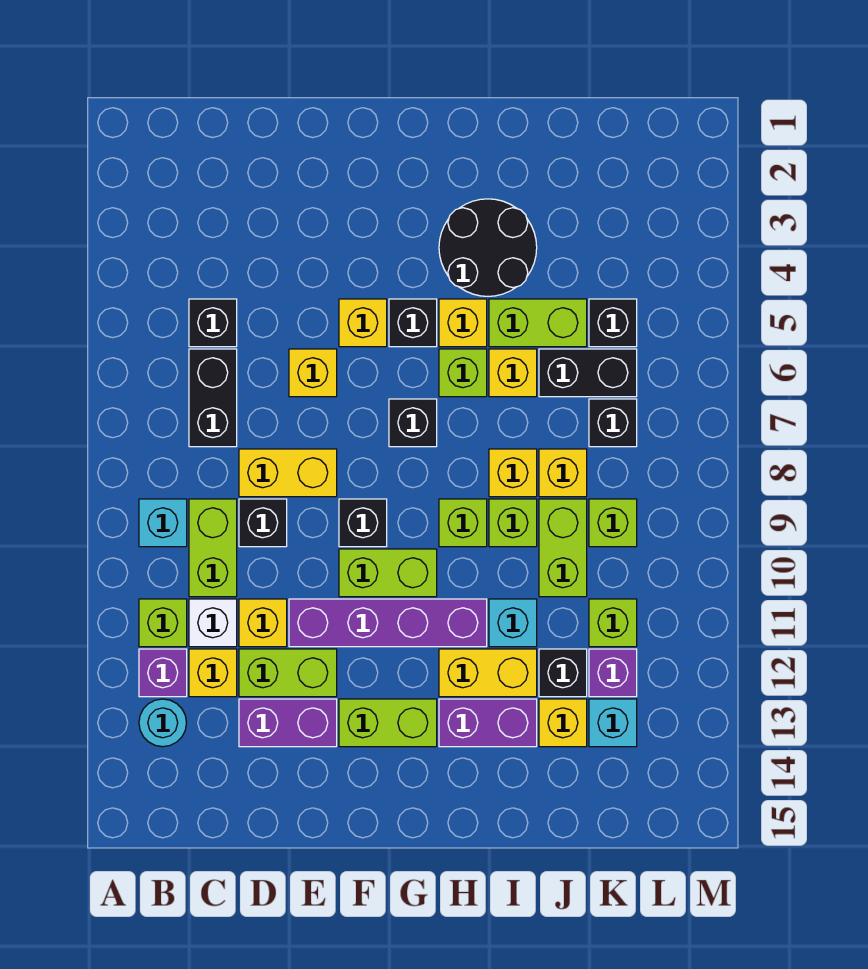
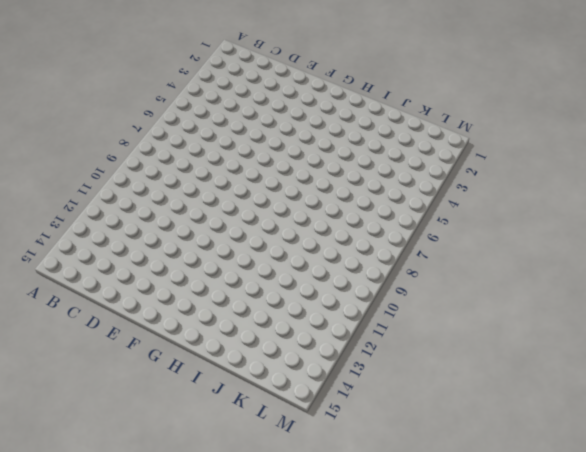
none -> cyan 1x1 brick [139,499,187,547]
none -> lime 1x1 brick [139,599,187,647]
none -> purple 1x1 brick [139,649,187,697]
none -> cyan 1x1 round brick [139,699,186,747]

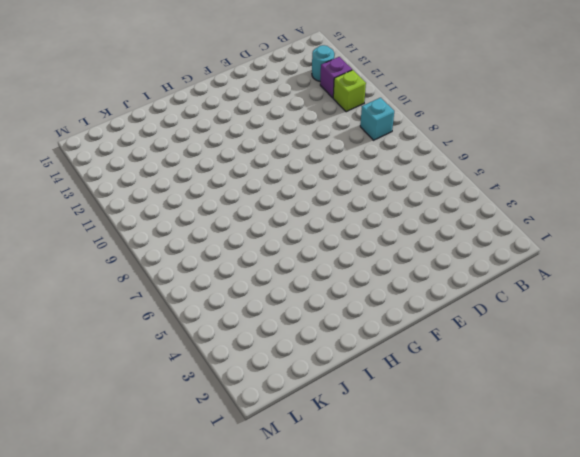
none -> black 1x1 brick [189,299,237,347]
none -> black 1x2 brick [189,349,237,447]
none -> lime 1x2 brick [189,499,237,597]
none -> white 1x1 brick [189,599,237,647]

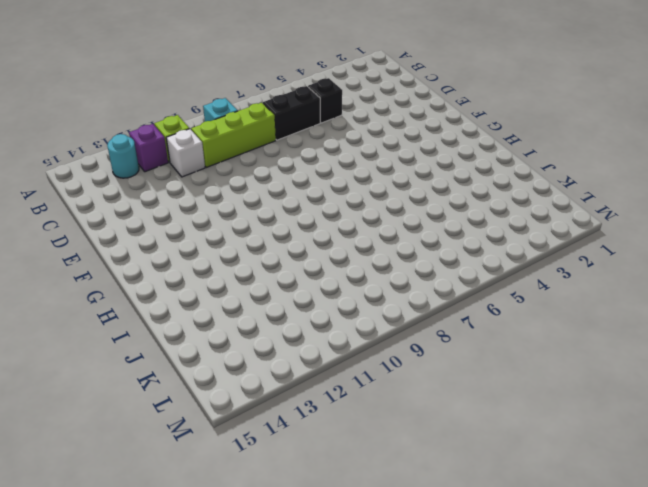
lime 1x3 brick [191,103,276,167] -> lime 1x2 brick [189,499,237,597]
none -> yellow 1x1 brick [189,649,237,697]
none -> yellow 1x2 brick [239,449,337,497]
none -> black 1x1 brick [239,499,287,547]
none -> yellow 1x1 brick [239,599,287,647]

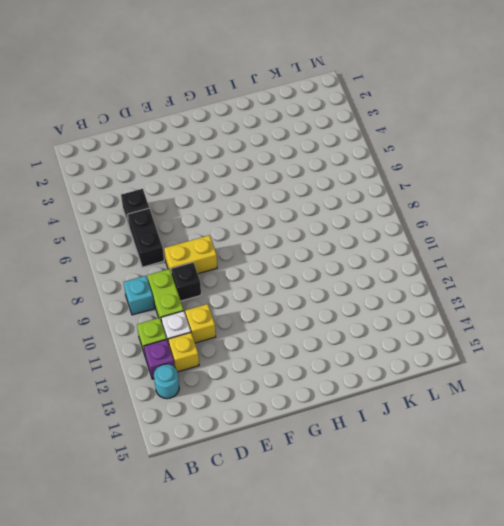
none -> lime 1x2 brick [239,649,337,697]
none -> purple 1x2 brick [239,699,337,747]
none -> yellow 1x1 brick [289,349,337,397]
none -> purple 1x4 brick [289,599,487,647]

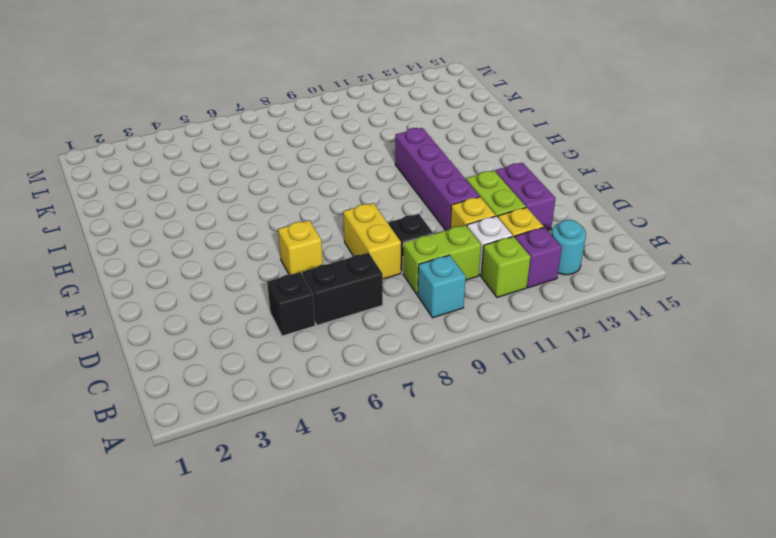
none -> yellow 1x1 brick [339,299,387,347]
none -> black 1x1 brick [339,499,387,547]
none -> lime 1x2 brick [339,549,437,597]
none -> lime 1x2 brick [339,699,437,747]

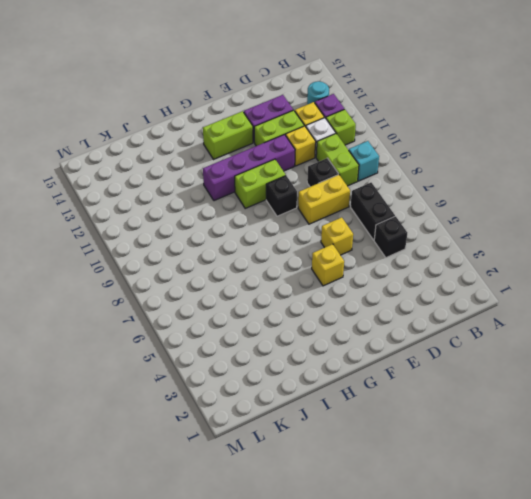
none -> black 1x1 brick [389,299,437,347]
none -> black 1x1 brick [389,399,437,447]
none -> black 2x2 round brick [439,199,537,296]
none -> yellow 1x1 brick [439,299,487,347]

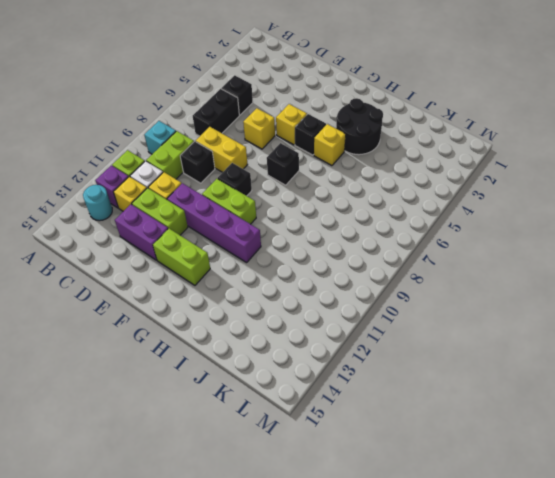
none -> lime 1x1 brick [439,349,487,397]
none -> lime 1x1 brick [439,499,487,547]
none -> yellow 1x2 brick [439,649,537,697]
none -> purple 1x2 brick [439,699,537,747]

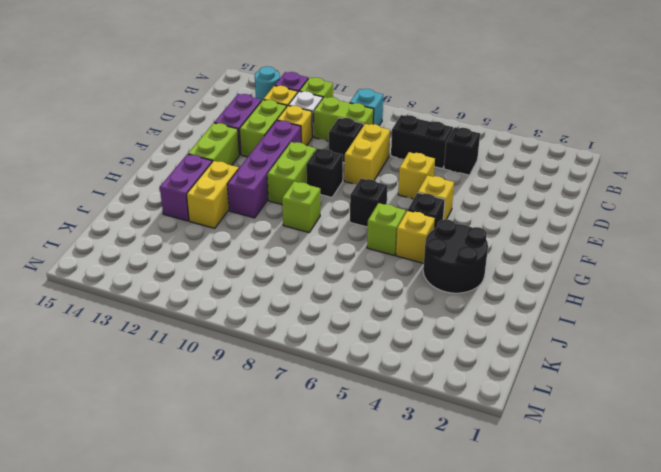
none -> lime 1x2 brick [489,299,587,347]
none -> yellow 1x1 brick [489,349,537,397]
none -> yellow 1x1 brick [489,449,537,497]
none -> lime 1x1 brick [489,499,537,547]

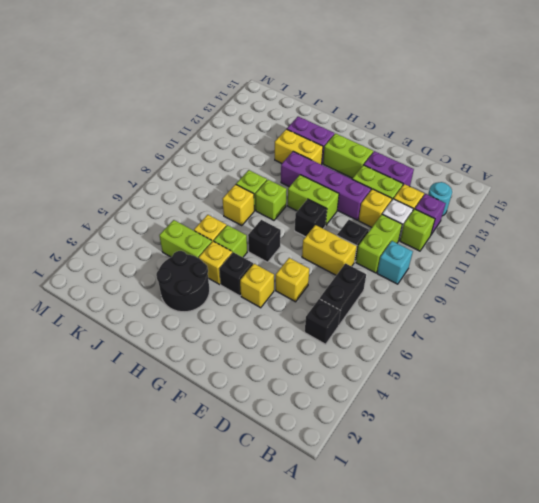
none -> cyan 1x1 brick [489,599,537,647]
none -> black 1x2 brick [539,349,637,397]
none -> yellow 1x1 brick [539,449,587,497]
none -> lime 1x2 brick [539,499,587,597]

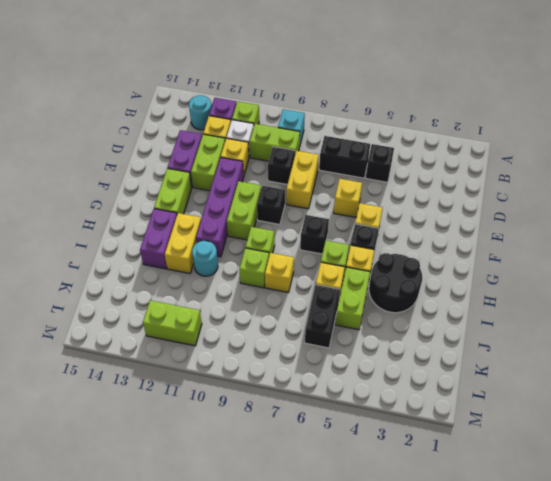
cyan 1x1 round brick [192,241,218,276] -> cyan 1x1 brick [489,599,537,647]
lime 1x2 brick [143,301,202,346] -> lime 1x2 brick moved to [539,499,587,597]
none -> yellow 1x1 brick [539,449,587,497]
none -> black 1x1 brick [539,649,587,697]
none -> yellow 1x1 brick [539,699,587,747]
none -> black 1x1 brick [589,299,637,347]

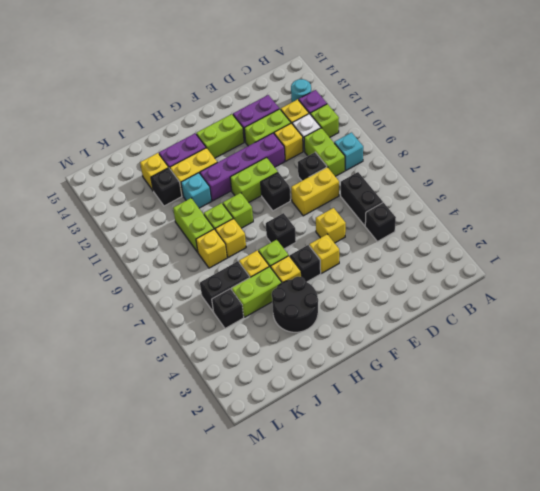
none -> black 1x1 brick [589,399,637,447]
none -> lime 1x1 brick [589,499,637,547]
none -> lime 1x1 brick [589,599,637,647]
none -> purple 1x1 brick [589,649,637,697]

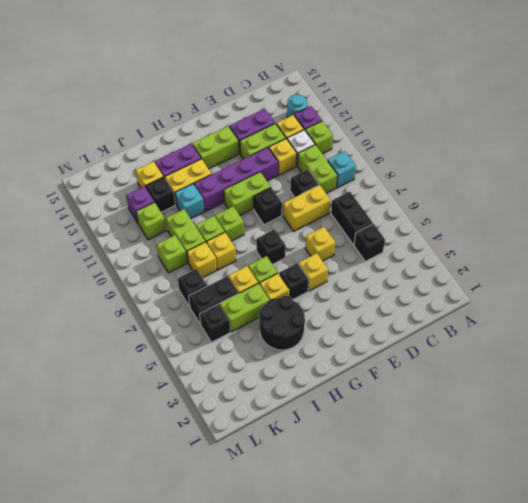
none -> cyan 1x1 brick [589,699,637,747]

